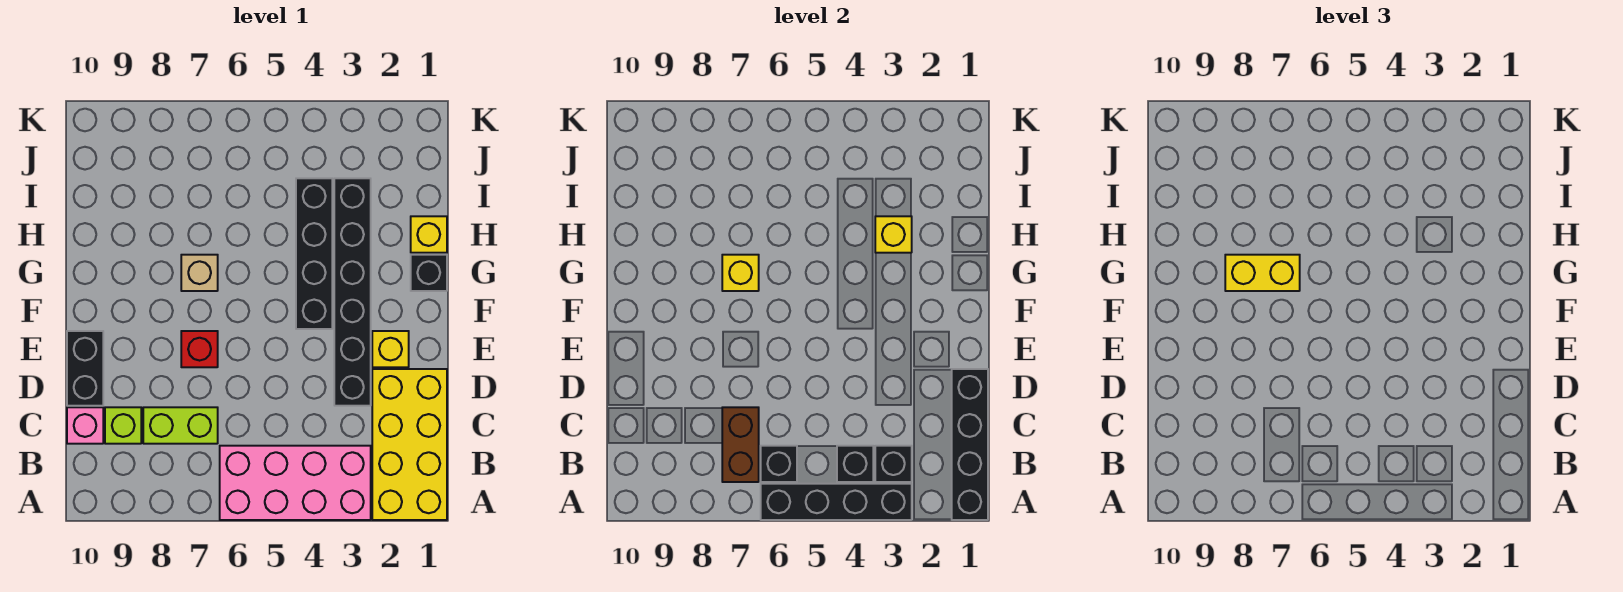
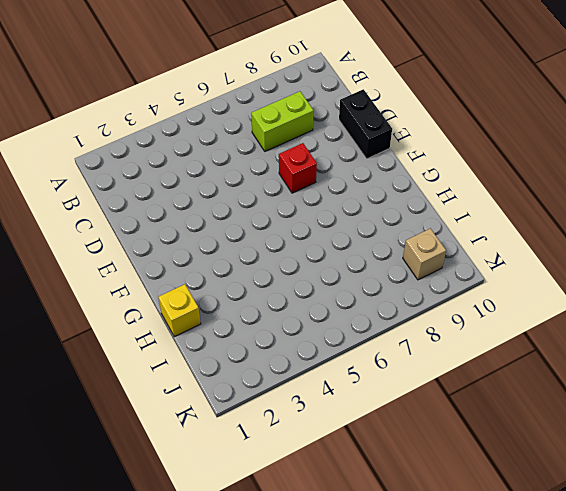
tan 1x1 brick [403,228,446,280] -> tan 1x1 brick moved to [181,255,218,291]
none -> yellow 2x4 brick [372,369,447,520]
none -> pink 2x4 brick [220,446,371,520]
none -> lime 1x1 brick [105,407,141,444]

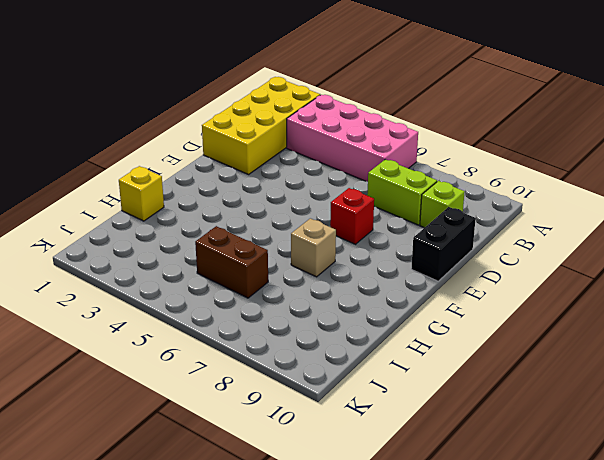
brown 1x2 brick [195,226,268,298] -> brown 1x2 brick turned to [722,407,759,482]
none -> pink 1x1 brick [67,407,103,444]
none -> black 1x6 brick [334,178,371,406]
none -> yellow 1x1 brick [372,331,409,367]

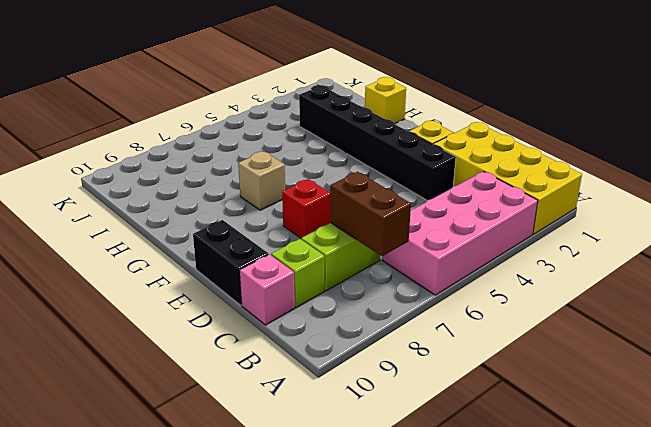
none -> black 1x4 brick [296,178,332,329]
none -> black 1x1 brick [411,255,447,291]
none -> black 1x4 brick [952,369,988,520]

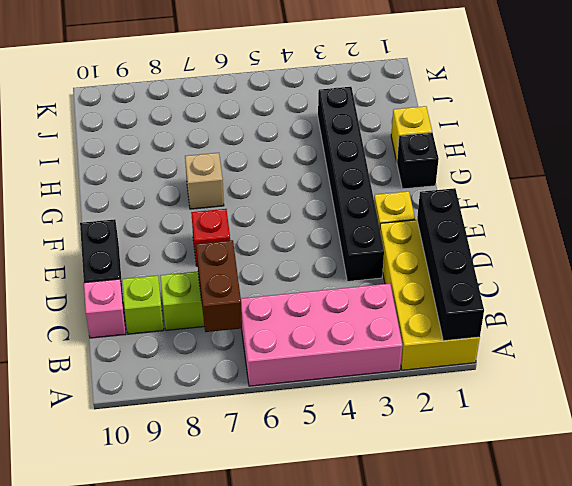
none -> black 1x4 brick [296,178,332,329]
none -> black 1x4 brick [761,484,912,520]
none -> black 1x1 brick [875,446,912,482]

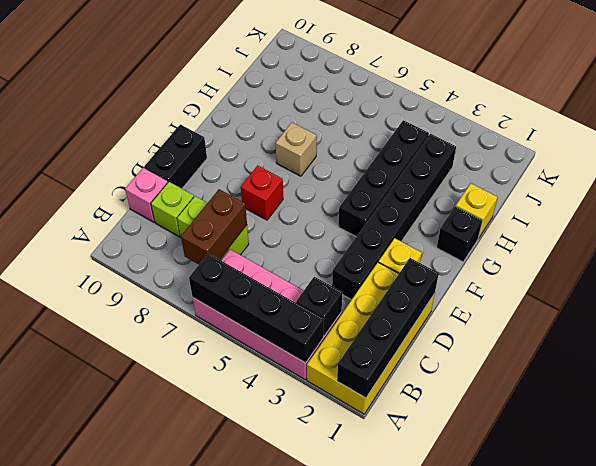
none -> black 1x1 brick [837,446,873,482]
none -> black 1x1 brick [761,446,797,482]
none -> yellow 1x1 brick [722,255,759,291]

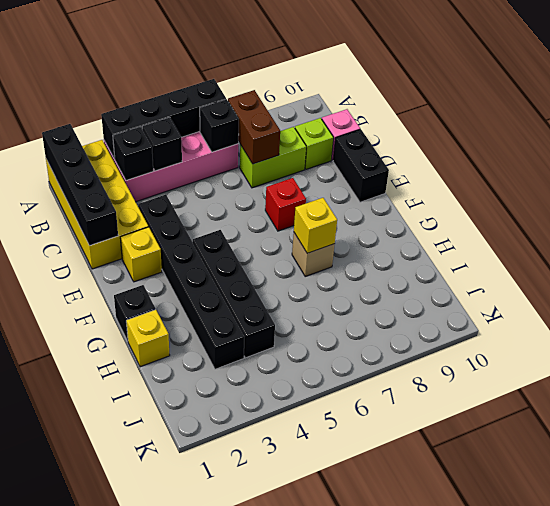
none -> yellow 1x1 brick [875,216,912,253]
none -> yellow 1x2 brick [1225,255,1300,291]

